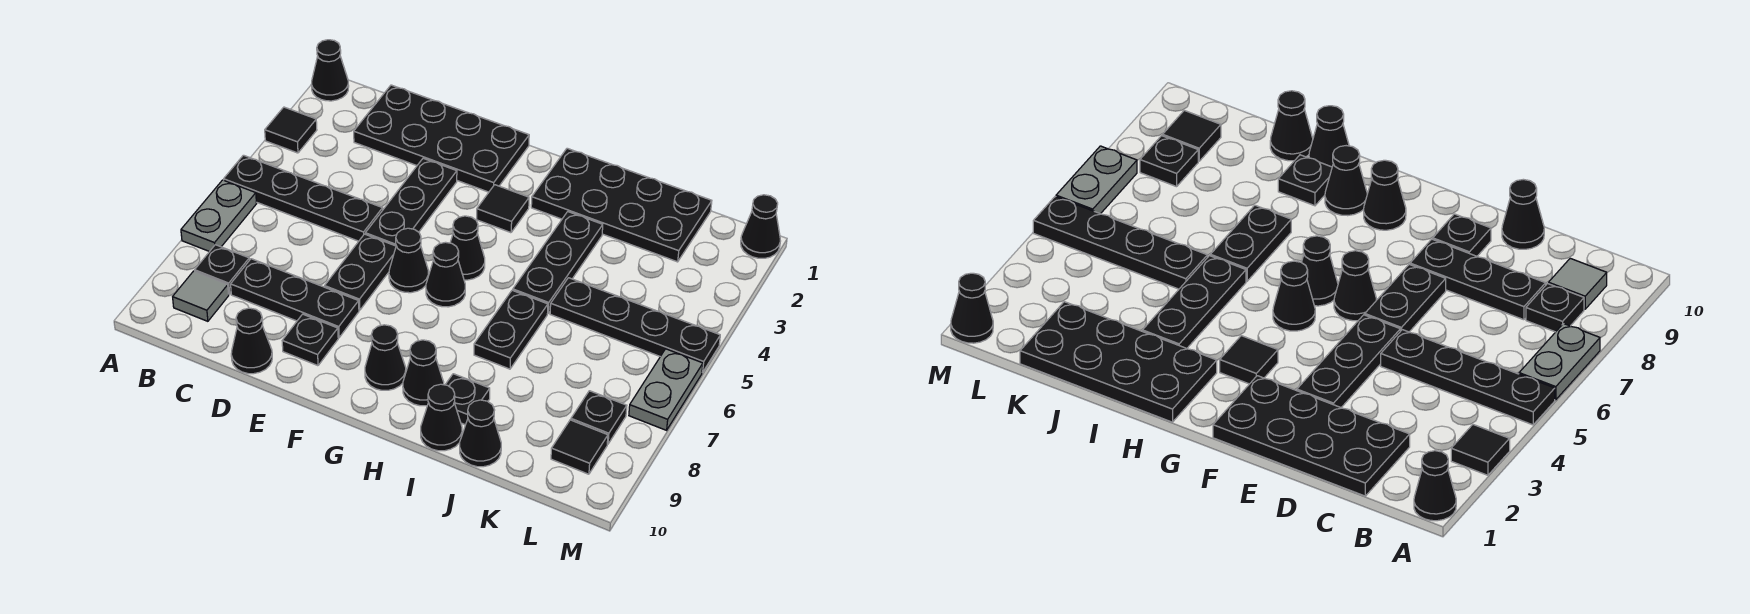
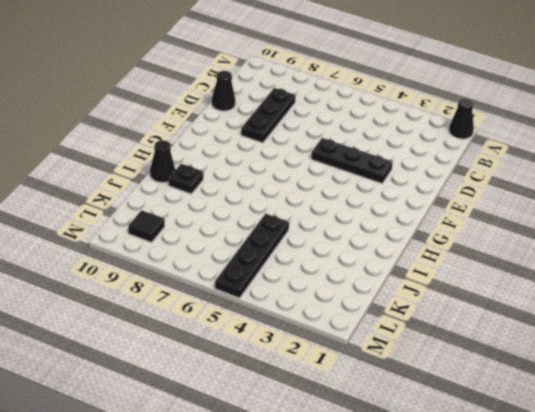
none -> black 1x1 tile [265,107,317,153]
none -> black 1x4 plate [224,155,383,241]
none -> grey 1x2 plate [181,180,257,252]

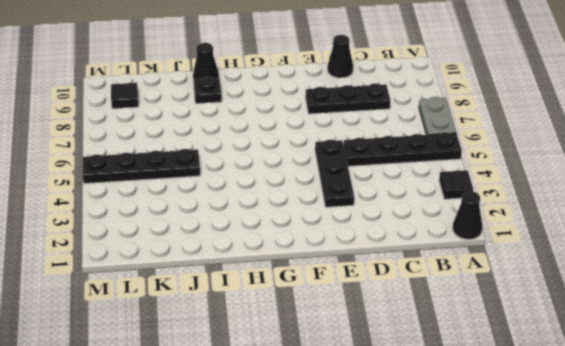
none -> black 1x1 plate [195,245,249,294]
none -> grey 1x1 tile [173,271,229,321]
none -> black 2x4 plate [354,85,529,192]

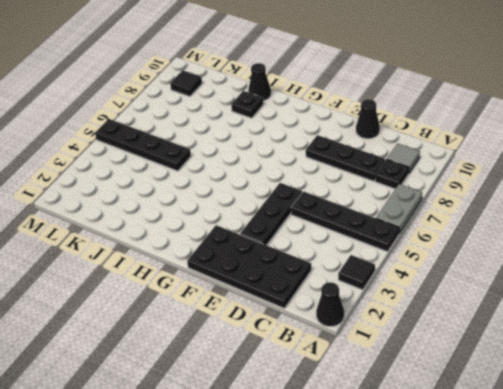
none -> black 1x2 plate [325,234,396,310]
none -> black 1x1 plate [282,314,338,366]
none -> black 1x1 cone [389,228,428,293]

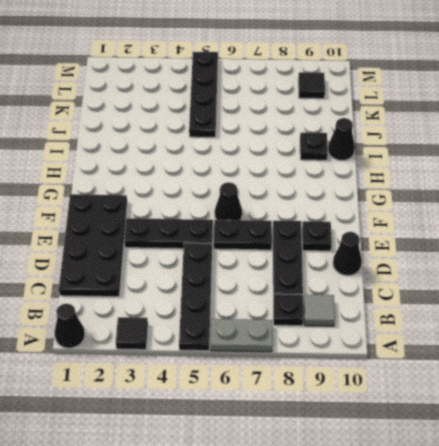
none -> black 1x1 tile [477,185,529,233]
none -> black 1x1 cone [450,216,485,280]
none -> black 1x1 cone [426,242,465,307]

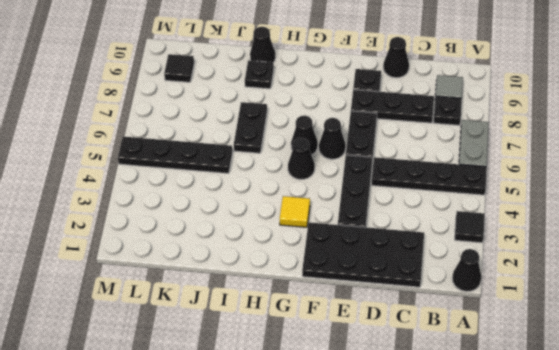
yellow 1x1 tile [280,196,310,227] -> black 1x1 tile [477,185,529,233]
none -> black 1x1 cone [365,325,406,390]
none -> black 2x4 plate [531,148,712,262]
none -> black 1x1 cone [403,340,444,406]

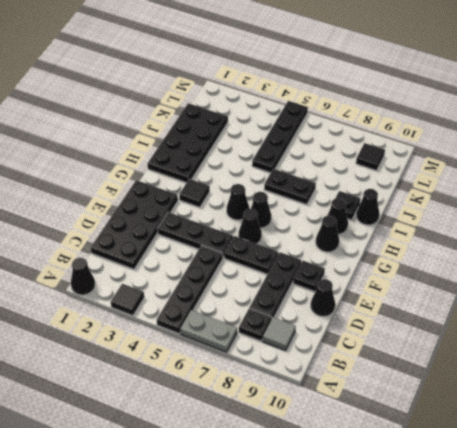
none -> black 1x3 plate [513,212,603,313]
none -> black 1x1 cone [460,400,501,467]
none -> black 1x1 plate [571,391,627,444]

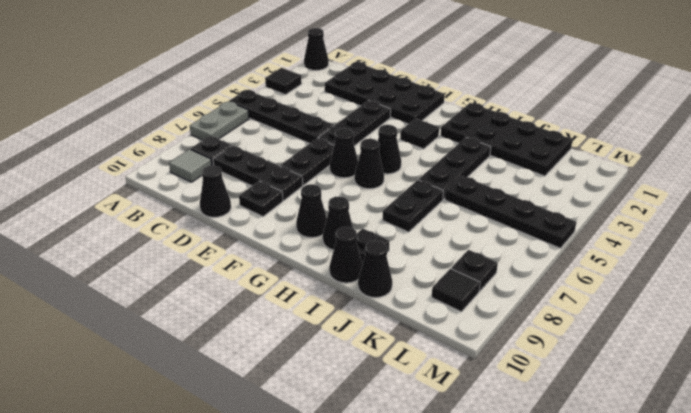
none -> black 1x1 cone [741,195,780,258]
none -> grey 1x2 plate [629,349,703,430]

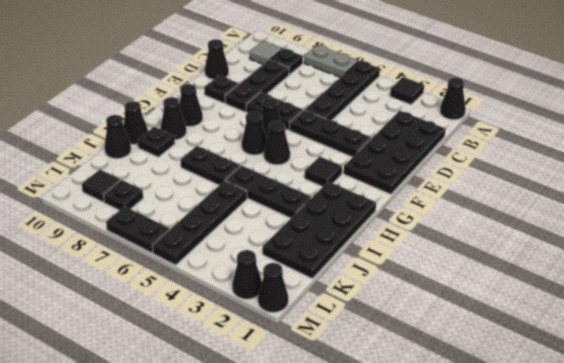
black 1x1 cone [232,250,262,299] -> none
black 1x2 plate [106,206,170,253] -> grey 1x2 plate [629,349,703,430]

